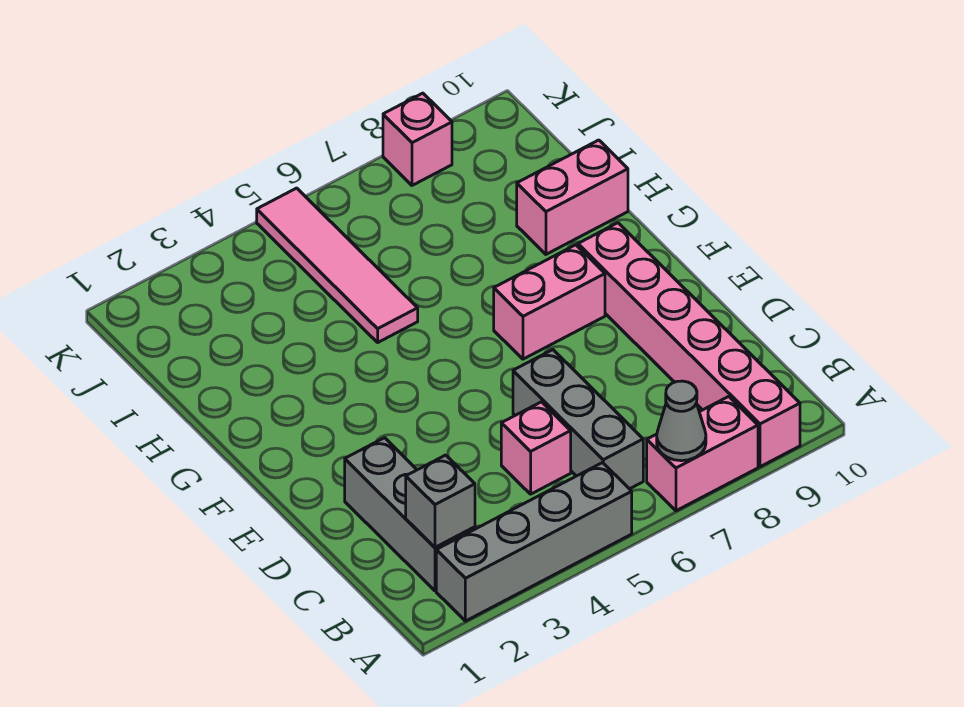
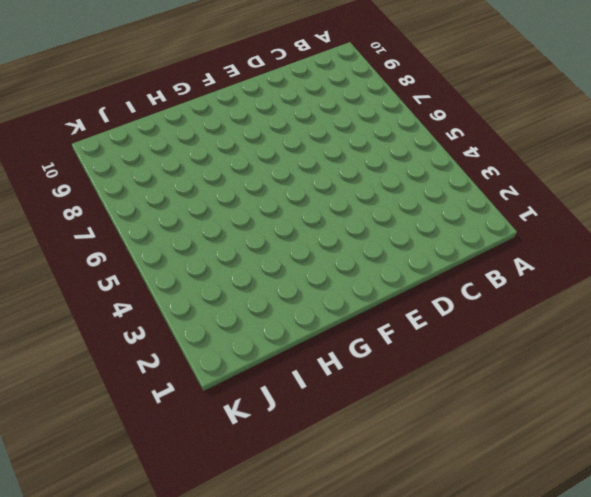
none -> grey 1x4 brick [436,463,632,621]
none -> pink 1x2 brick [647,396,758,511]
none -> pink 1x6 brick [578,223,800,467]

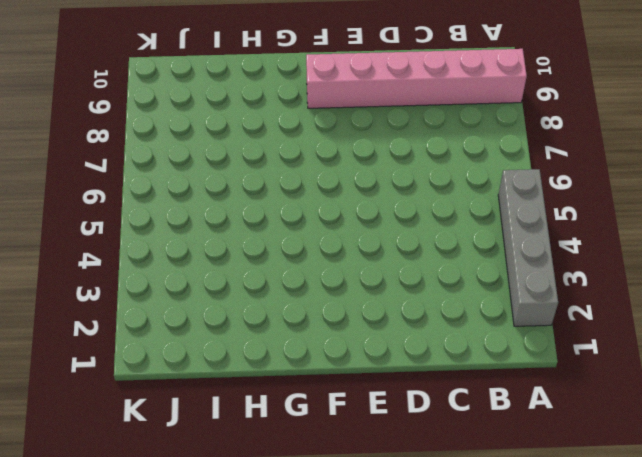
none -> pink 1x2 brick [647,396,758,511]
none -> grey 1x3 brick [345,438,475,591]
none -> grey 1x3 brick [513,350,643,489]

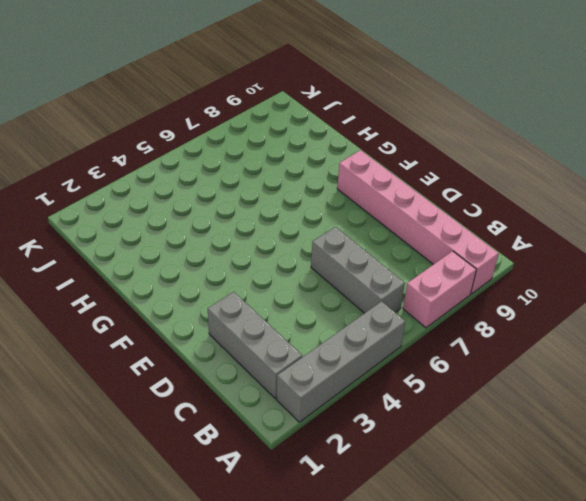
none -> pink 1x1 brick [501,402,571,494]
none -> pink 1x2 brick [494,245,605,359]
none -> pink 1x4 tile [257,188,418,342]

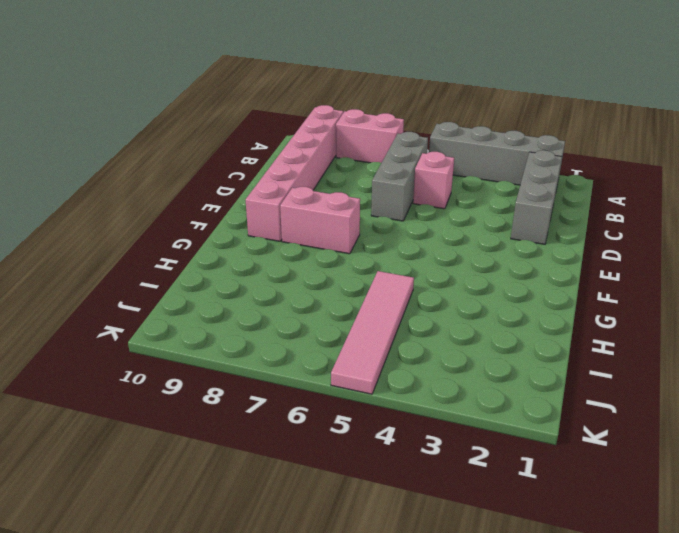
none -> pink 1x2 brick [517,140,628,254]
none -> pink 1x1 brick [383,93,452,185]
none -> grey 1x1 cone [657,381,706,461]

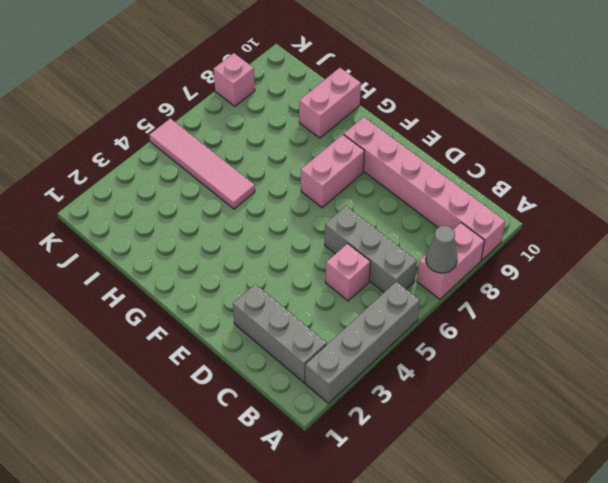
none -> grey 1x1 brick [406,455,475,547]

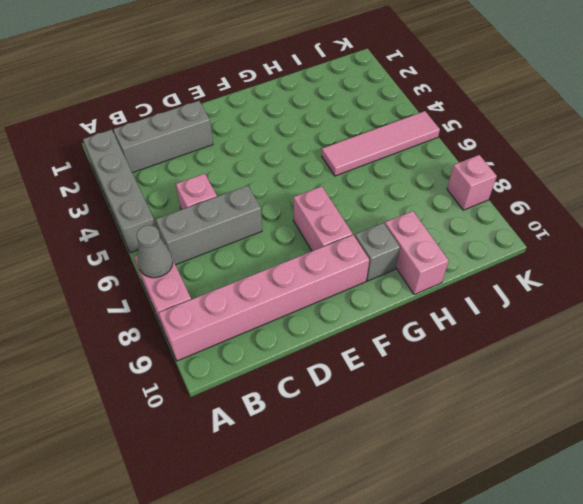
grey 1x1 brick [355,223,400,281] -> grey 1x1 brick moved to [406,455,475,547]

